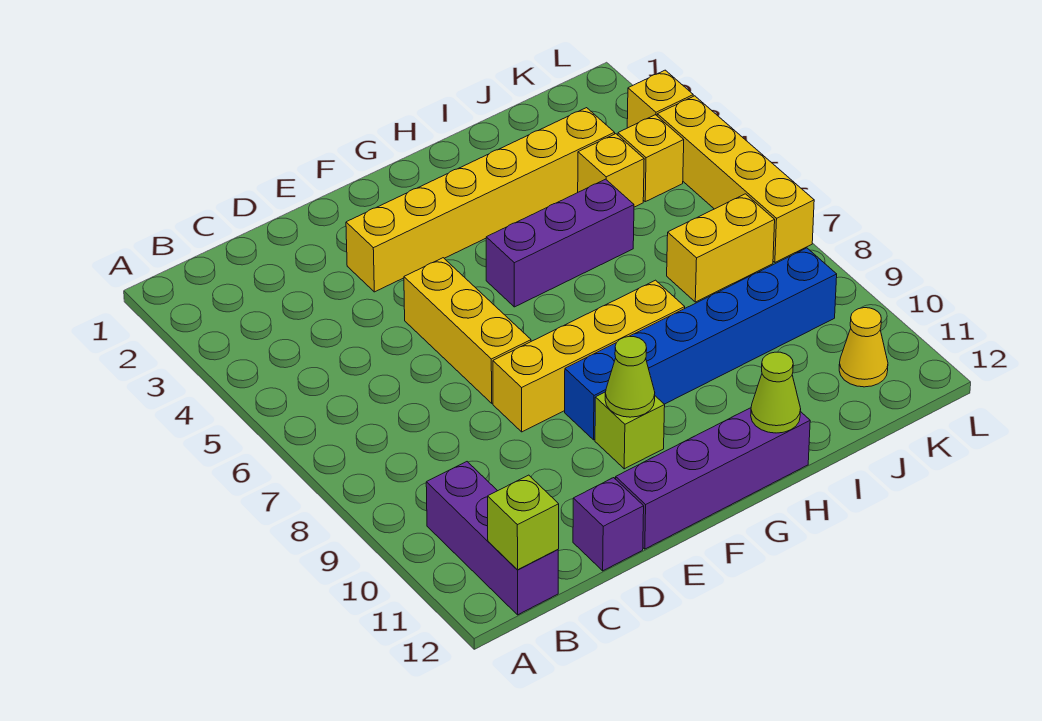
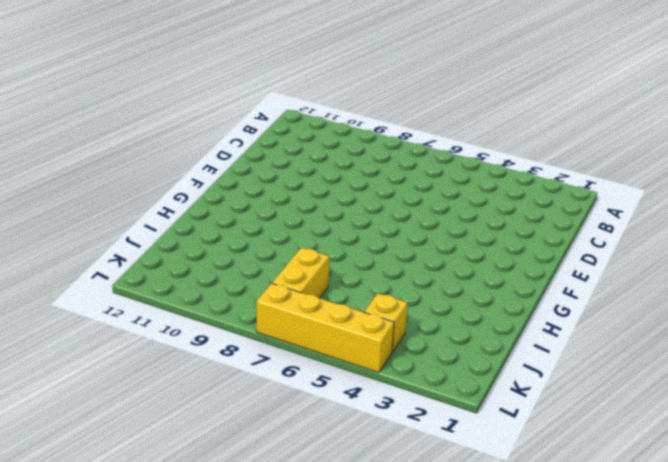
none -> purple 1x3 brick [426,462,558,615]
none -> purple 1x1 brick [573,478,644,571]
none -> yellow 1x6 brick [346,108,615,292]

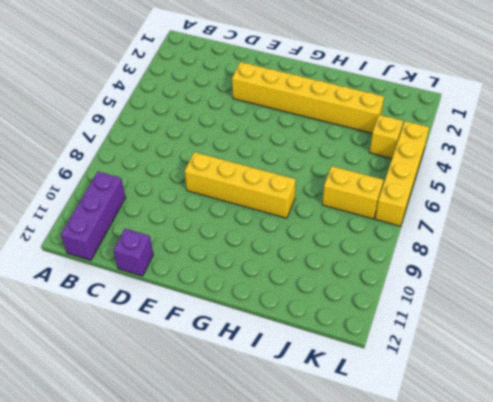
none -> yellow 1x3 brick [404,258,531,403]
none -> purple 1x4 brick [616,408,810,549]
none -> blue 1x6 brick [565,248,837,440]

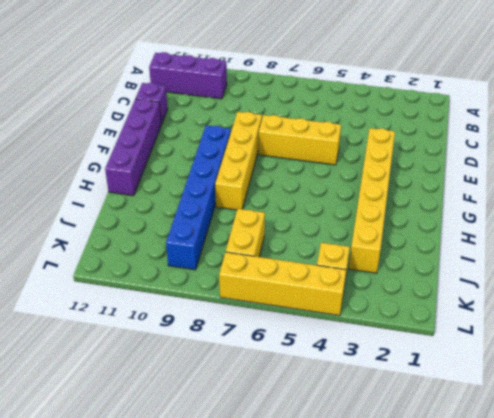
none -> lime 1x1 brick [595,392,665,469]
none -> purple 1x3 brick [486,179,634,307]
none -> yellow 1x1 brick [578,134,644,207]

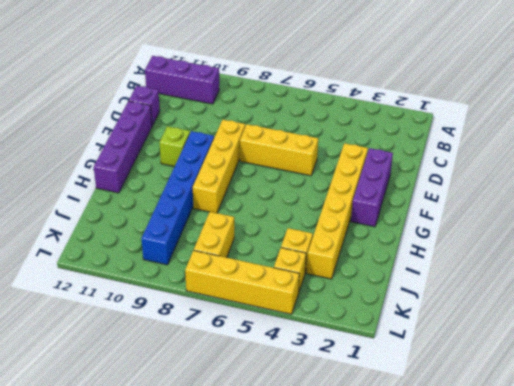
purple 1x3 brick [351,148,393,227] -> purple 1x3 brick moved to [486,179,634,307]
none -> yellow 1x1 cone [839,308,888,387]
none -> yellow 1x1 brick [627,70,693,128]
none -> lime 1x1 brick [488,475,559,570]

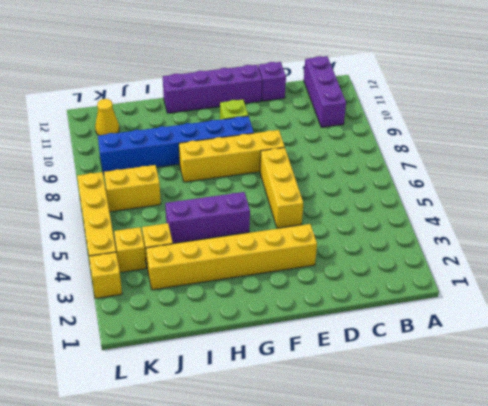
none -> lime 1x1 brick [488,475,559,570]
none -> lime 1x1 cone [605,336,655,417]
none -> lime 1x1 cone [751,352,801,433]

